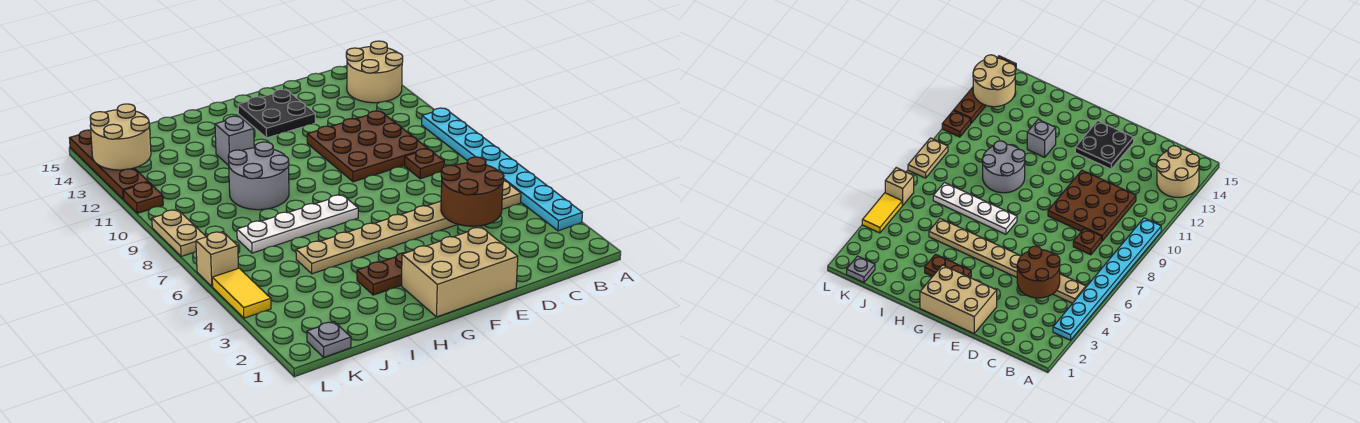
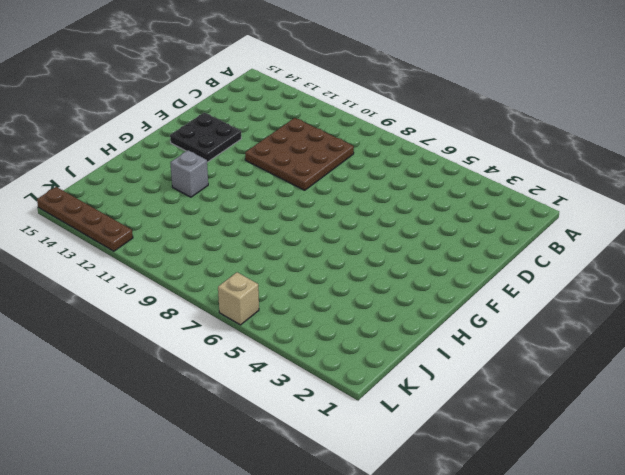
none -> cyan 1x8 plate [422,108,582,231]
none -> tan 2x2 round brick [346,41,403,103]
none -> tan 1x8 plate [296,180,521,274]

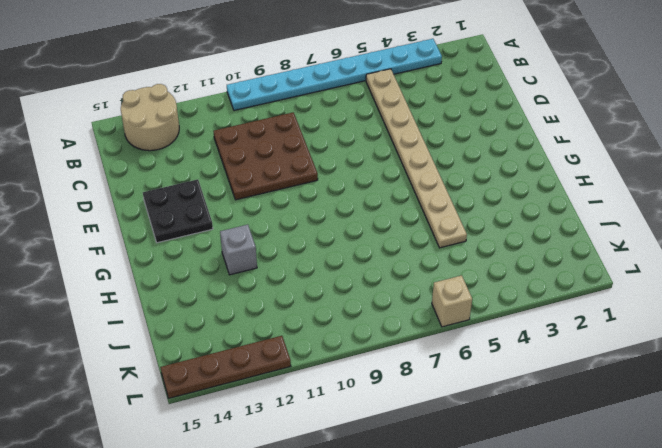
none -> brown 1x1 plate [405,149,444,179]
none -> tan 2x3 brick [401,227,518,317]
none -> brown 1x2 plate [357,253,404,295]

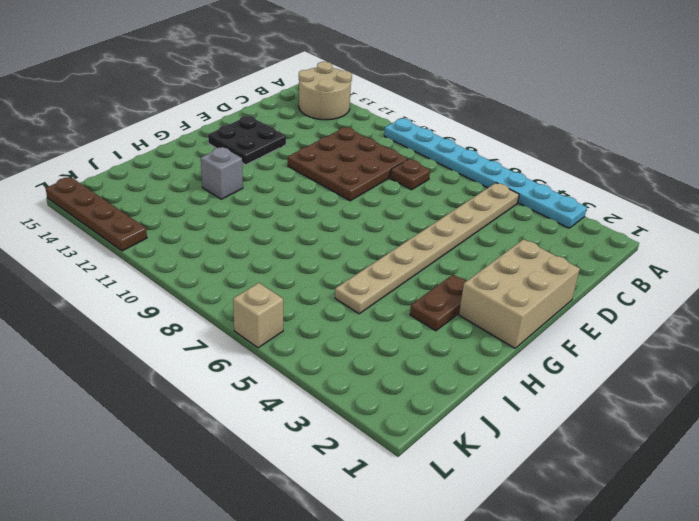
none -> white 1x4 plate [237,195,358,253]
none -> grey 2x2 round brick [228,142,289,210]
none -> grey 1x1 plate [307,322,351,357]

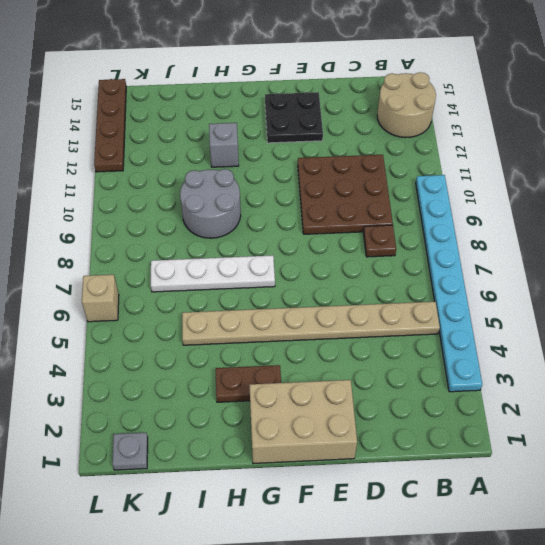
none -> yellow 1x2 tile [212,268,271,318]
none -> tan 1x2 plate [152,210,206,257]
none -> brown 1x1 plate [123,182,163,213]

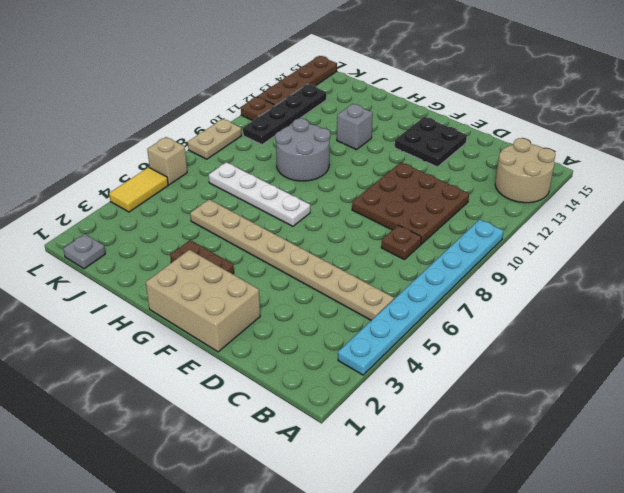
black 1x4 plate [243,84,326,145] -> none
none -> brown 2x2 round brick [441,157,504,226]
none -> tan 2x2 round brick [90,104,151,170]

